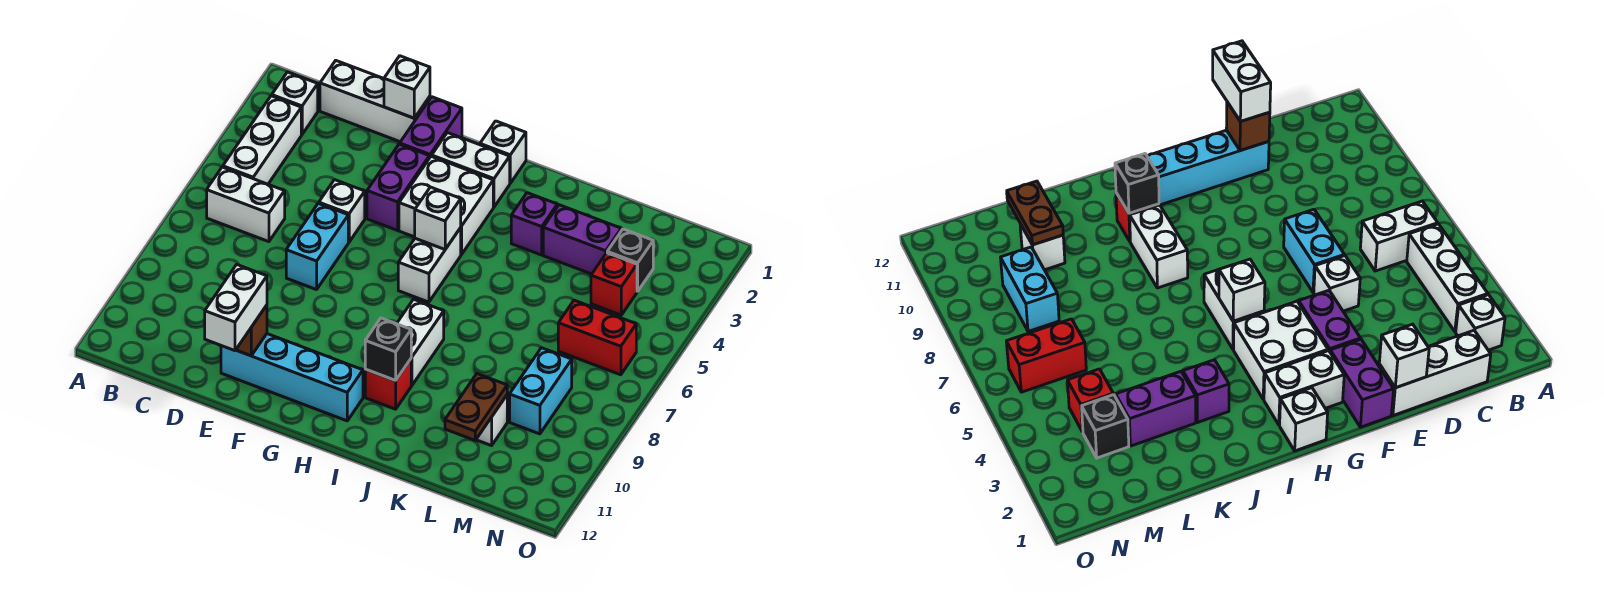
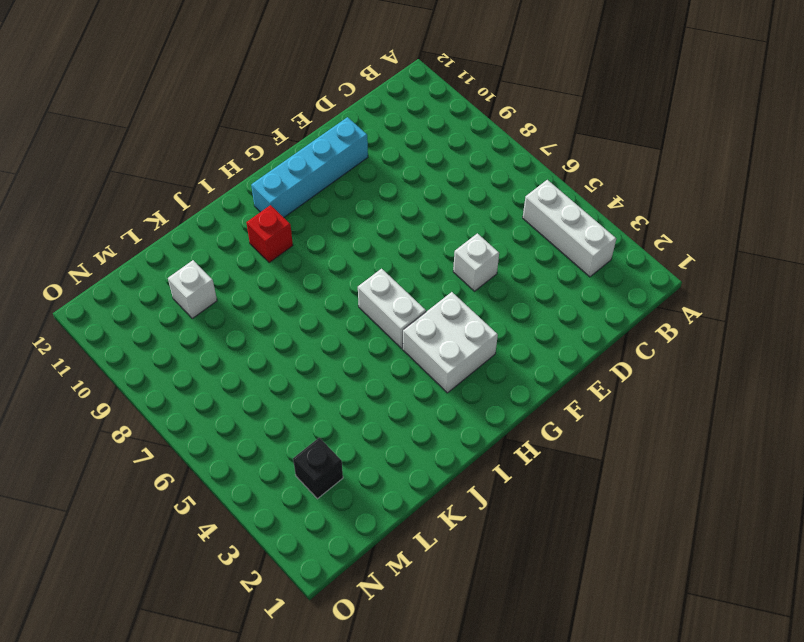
none -> white 1x1 brick [272,72,318,134]
none -> white 1x2 brick [207,167,285,242]
none -> white 1x3 brick [320,61,430,142]

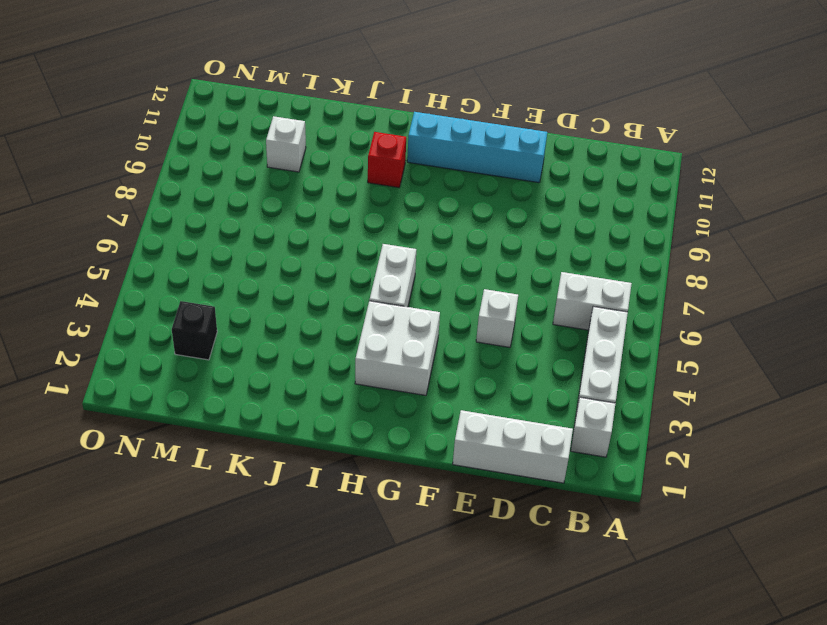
none -> cyan 1x2 brick [286,203,348,290]
none -> purple 1x2 brick [400,97,462,158]
none -> purple 1x2 brick [367,144,429,230]

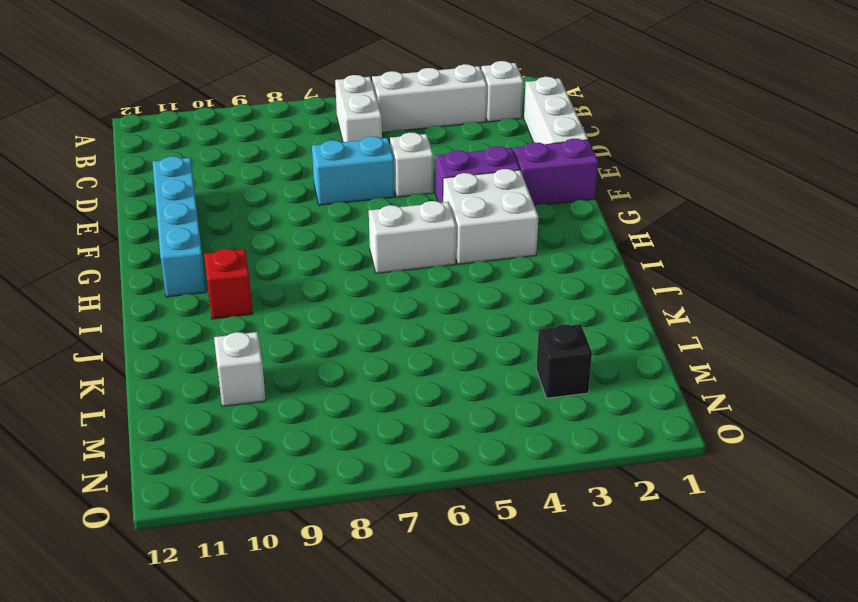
none -> white 1x2 brick [432,133,510,207]
none -> white 1x1 brick [480,121,526,183]
none -> white 1x2 brick [397,299,444,385]

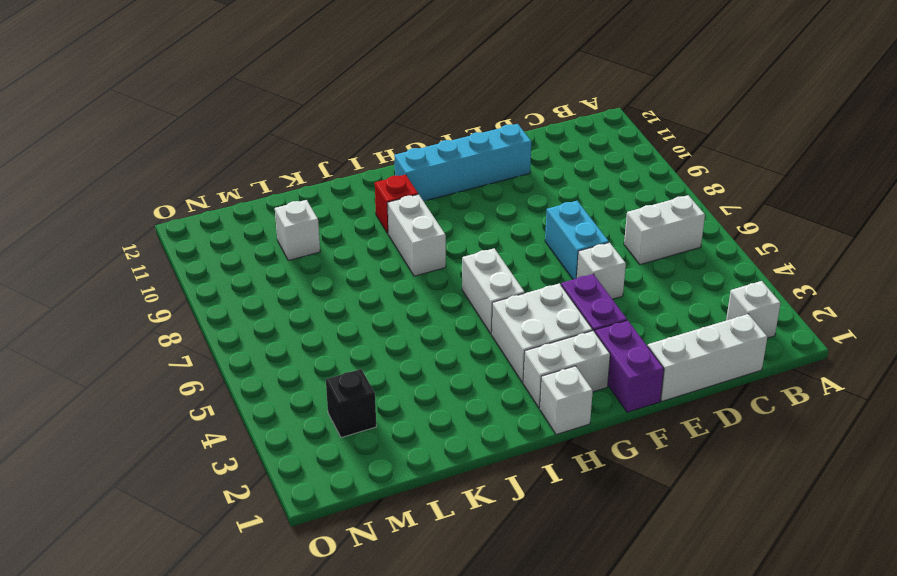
none -> white 1x3 brick [223,96,301,184]
none -> purple 1x1 brick [511,193,557,255]
none -> purple 1x2 brick [543,205,621,274]

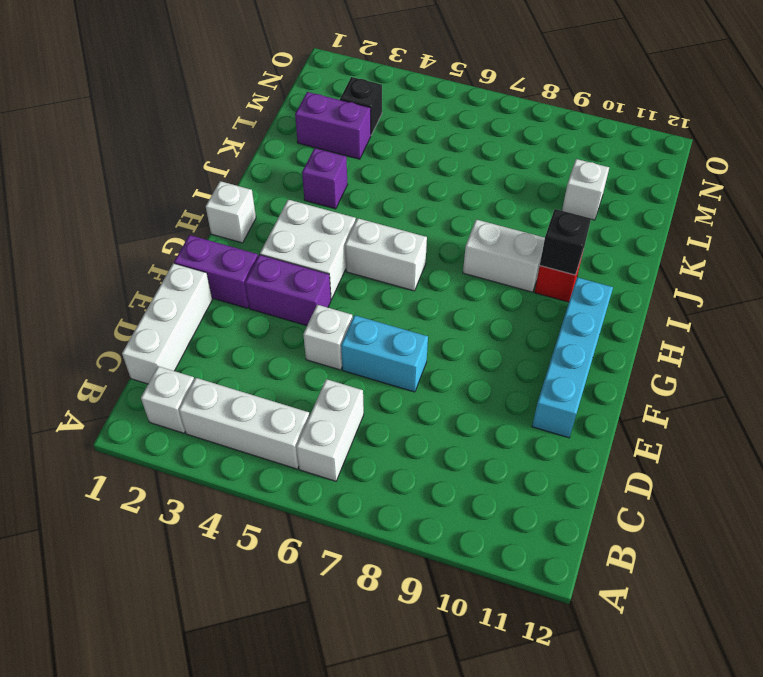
purple 1x2 brick [295,92,371,159] -> purple 1x2 brick turned to [543,205,621,274]
none -> white 1x2 brick [432,133,510,207]
none -> red 1x1 brick [591,253,637,315]
none -> red 1x2 brick [558,300,636,375]

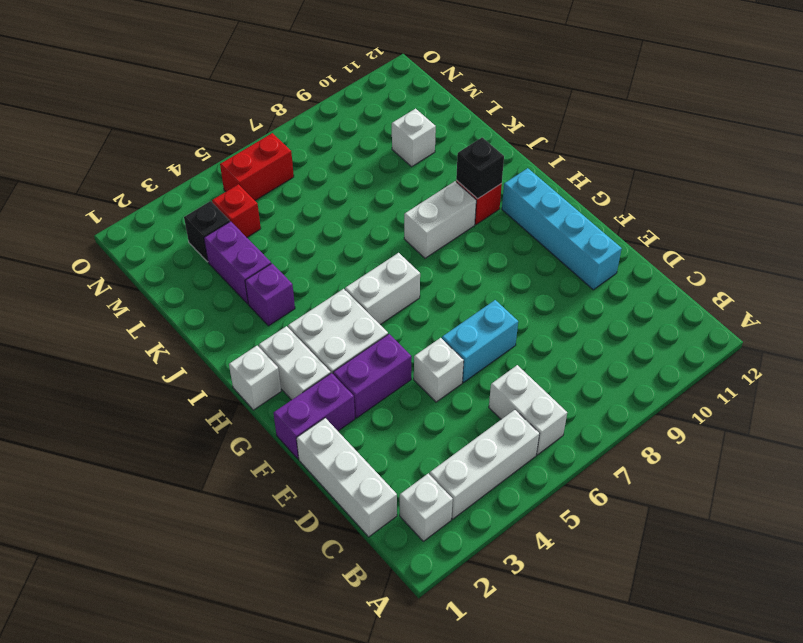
red 1x2 brick [220,133,294,200] -> red 1x2 brick turned to [558,300,636,375]
none -> cyan 1x2 brick [510,348,572,434]
none -> white 1x1 brick [384,56,430,118]
none -> brown 1x1 brick [236,305,267,356]

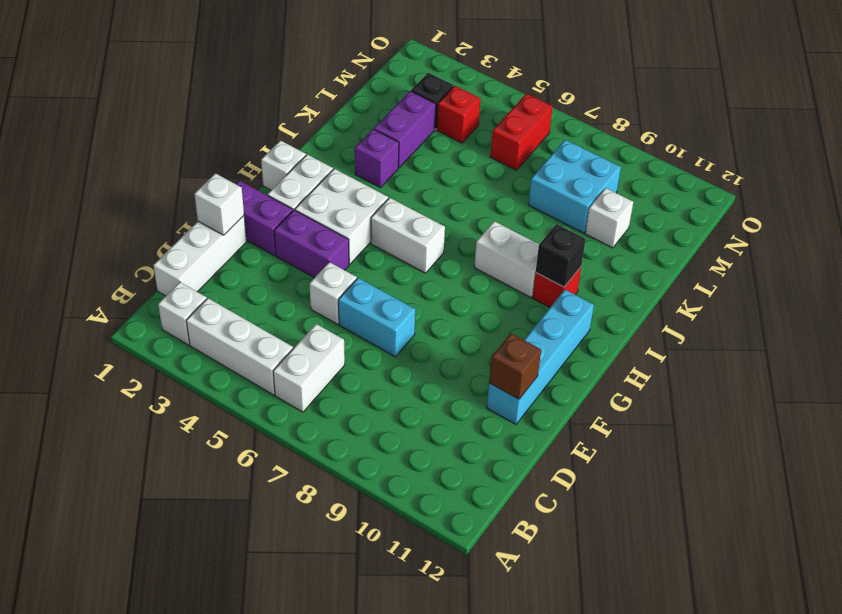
cyan 2x2 brick [528,140,621,233] -> cyan 1x2 brick [510,348,572,434]
none -> white 1x1 brick [415,187,461,249]
none -> brown 1x2 plate [445,374,507,440]
none -> white 1x2 brick [205,265,267,351]

